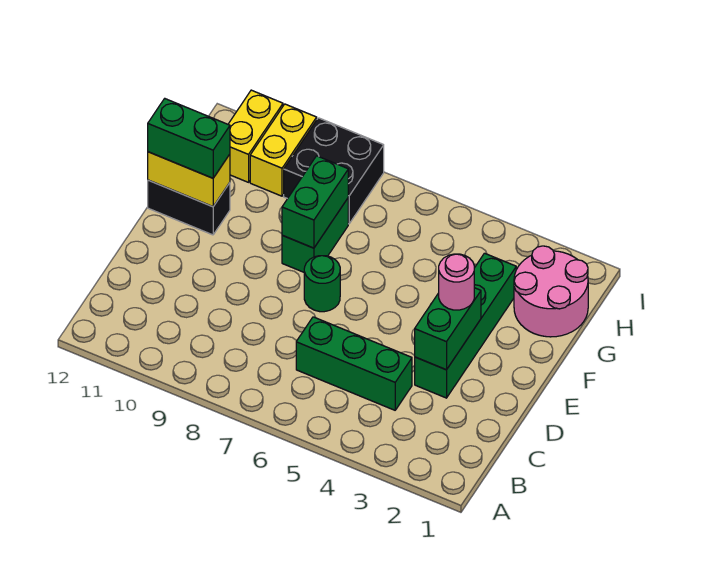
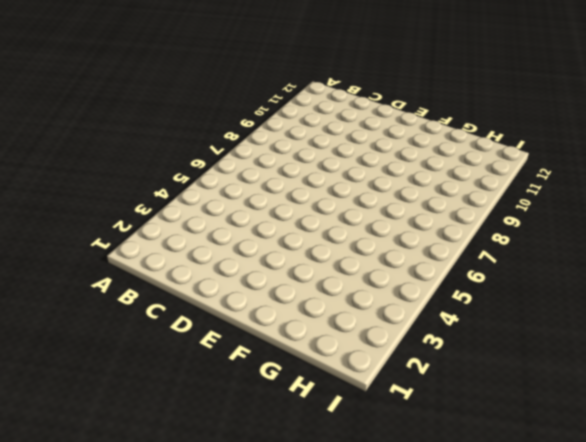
none -> green 1x3 brick [296,317,412,410]
none -> green 1x4 brick [415,253,516,398]
none -> green 1x1 round brick [304,256,340,312]

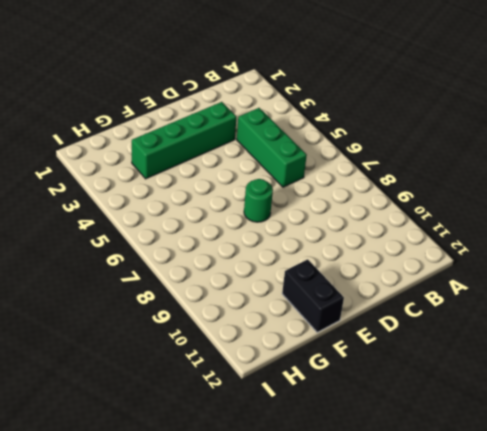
none -> green 1x2 brick [282,198,348,272]
none -> pink 2x2 round brick [514,246,588,337]
none -> black 2x2 brick [284,118,384,224]

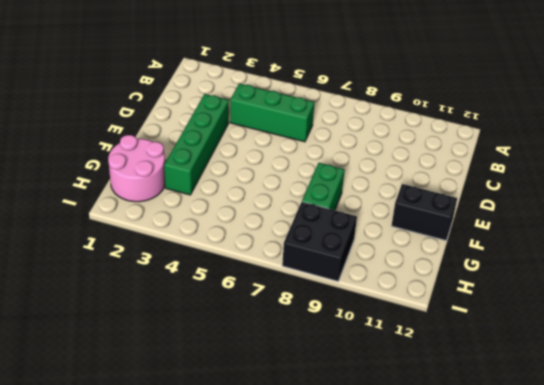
none -> green 1x1 round brick [304,256,340,312]
none -> yellow 1x2 brick [250,104,317,196]
none -> yellow 1x2 brick [228,90,283,182]

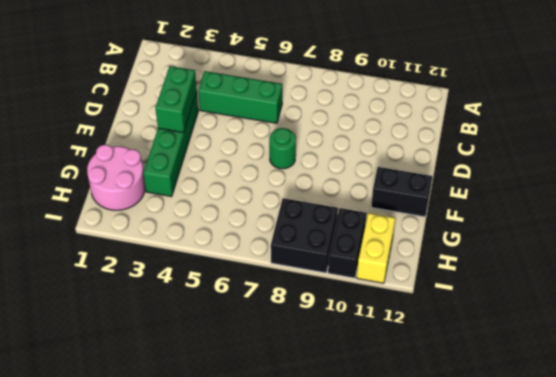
black 1x2 brick [328,208,367,278] -> yellow 1x2 brick [250,104,317,196]
none -> green 1x2 brick [282,198,348,272]
none -> green 1x2 brick [282,156,348,248]
none -> yellow 1x2 brick [148,152,230,207]

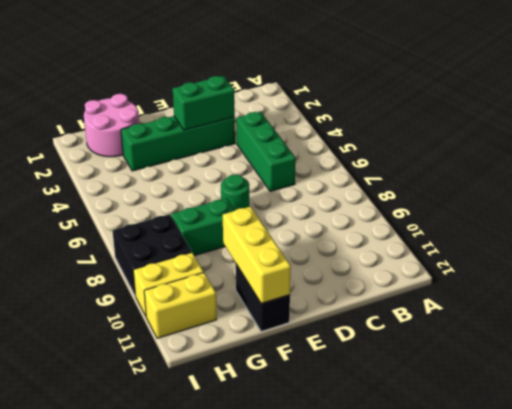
yellow 1x3 brick [223,206,291,304] -> yellow 1x2 brick [148,152,230,207]
none -> green 1x2 brick [282,156,348,248]
none -> pink 1x1 round brick [439,254,474,310]
none -> green 1x2 brick [148,99,230,178]

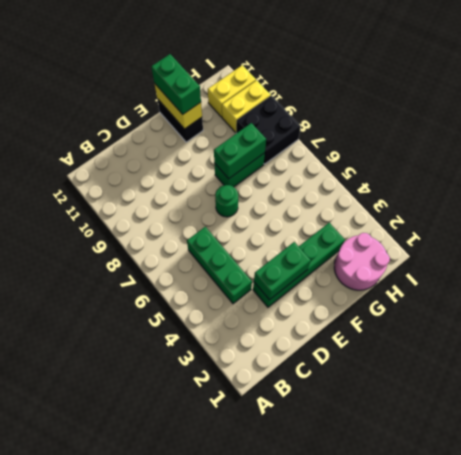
none -> pink 1x1 round brick [439,254,474,310]

